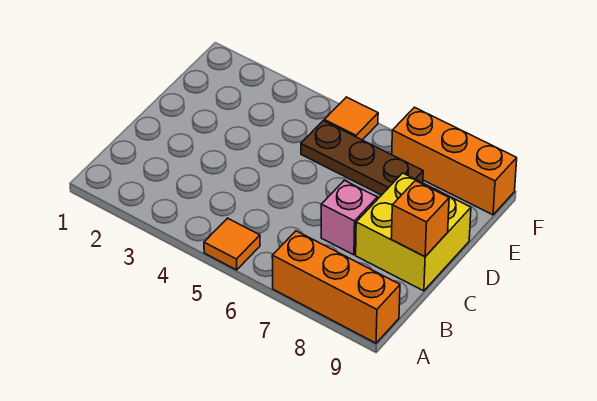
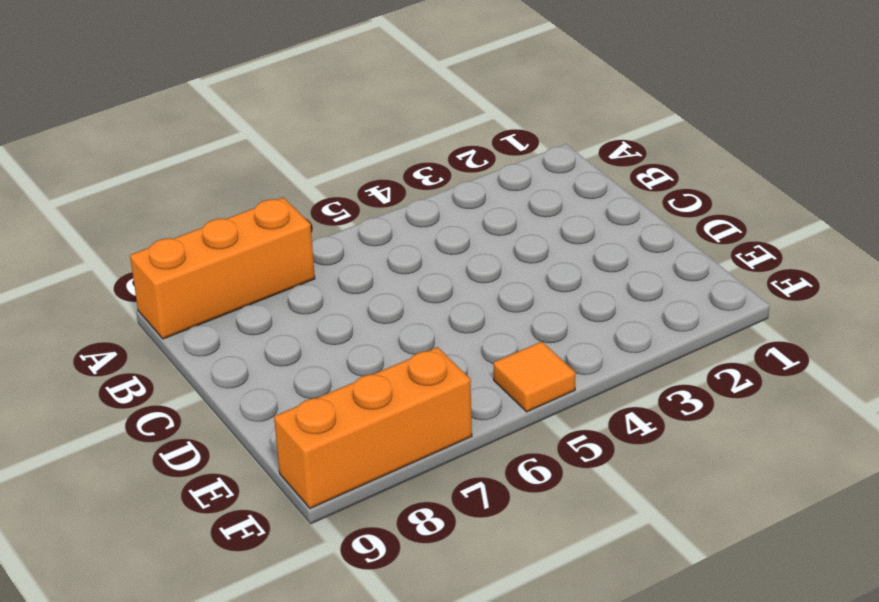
none -> orange 1x1 tile [204,218,260,270]
none -> pink 1x1 brick [321,180,377,255]

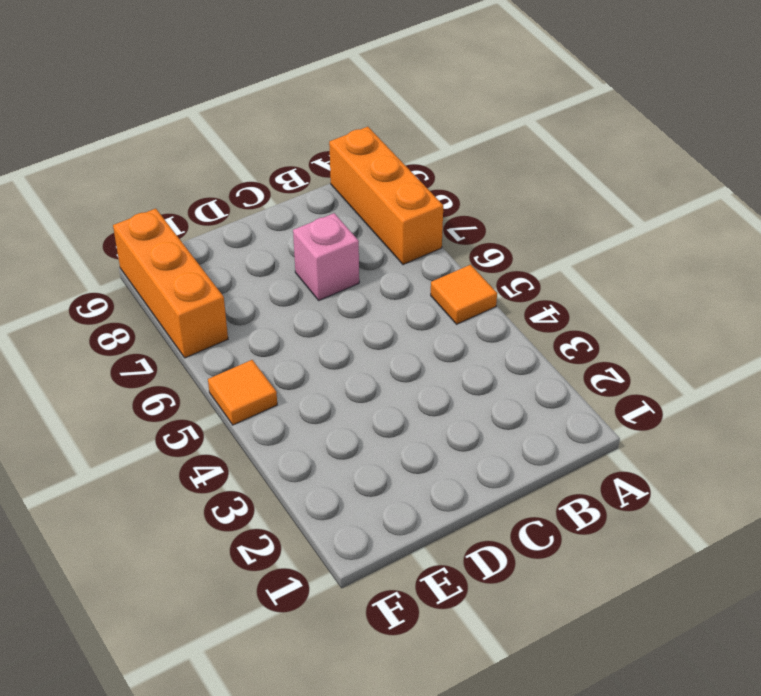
none -> yellow 2x2 brick [356,173,471,291]
none -> brown 1x3 plate [301,121,423,195]

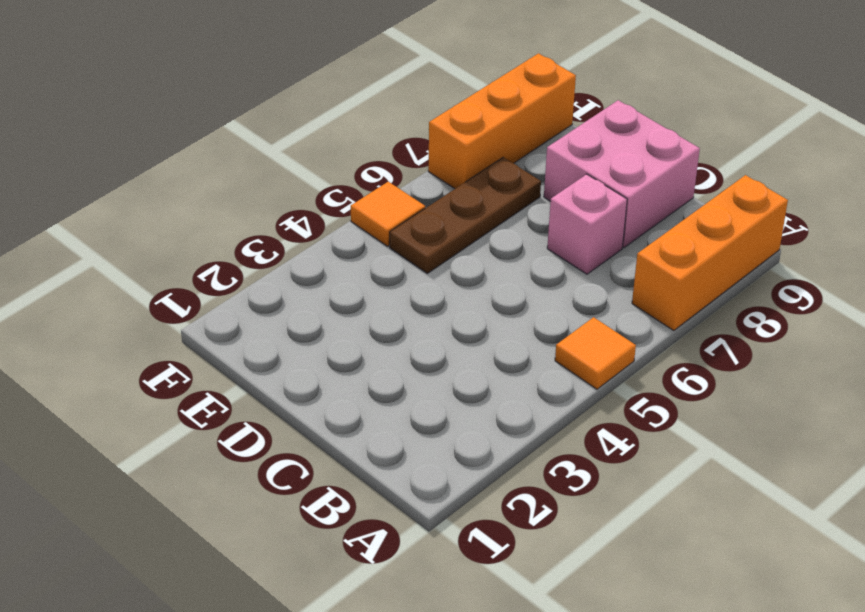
pink 2x2 brick [544,100,700,248] -> yellow 2x2 brick [356,173,471,291]
none -> orange 1x1 brick [391,181,449,257]

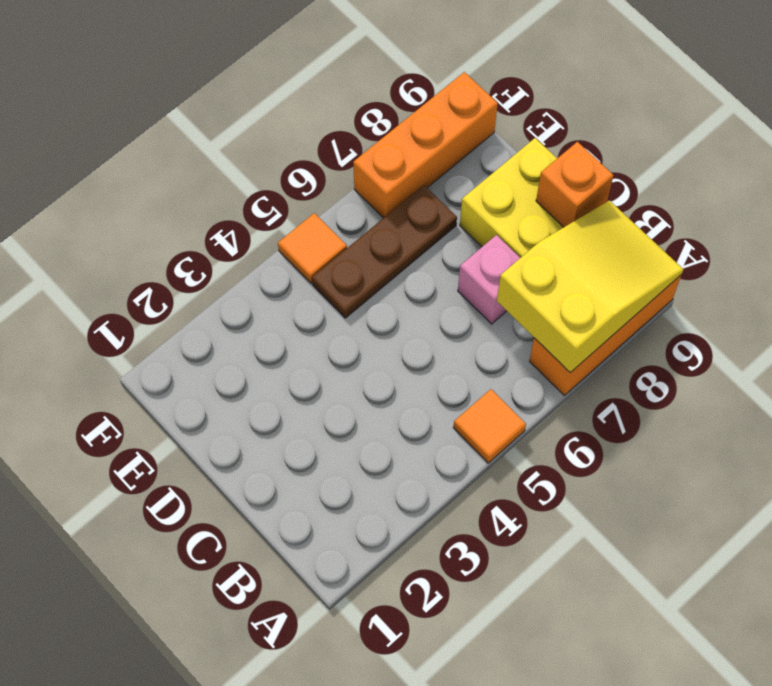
yellow 2x3 slope [497,201,683,373] -> none

